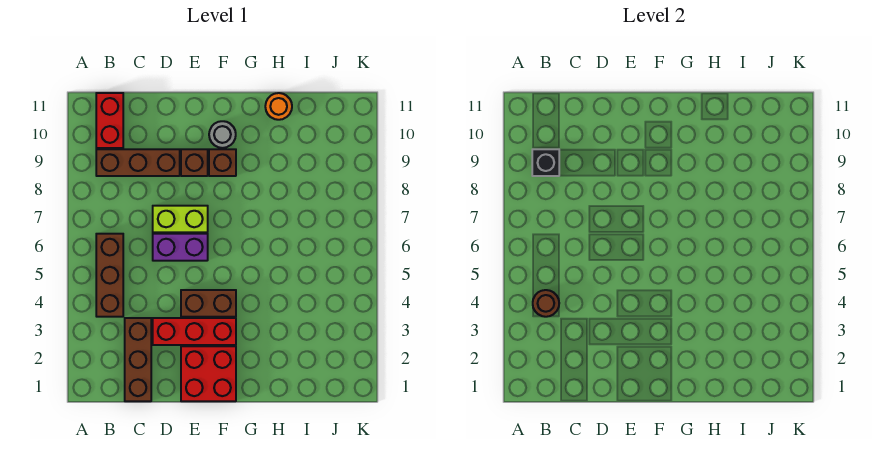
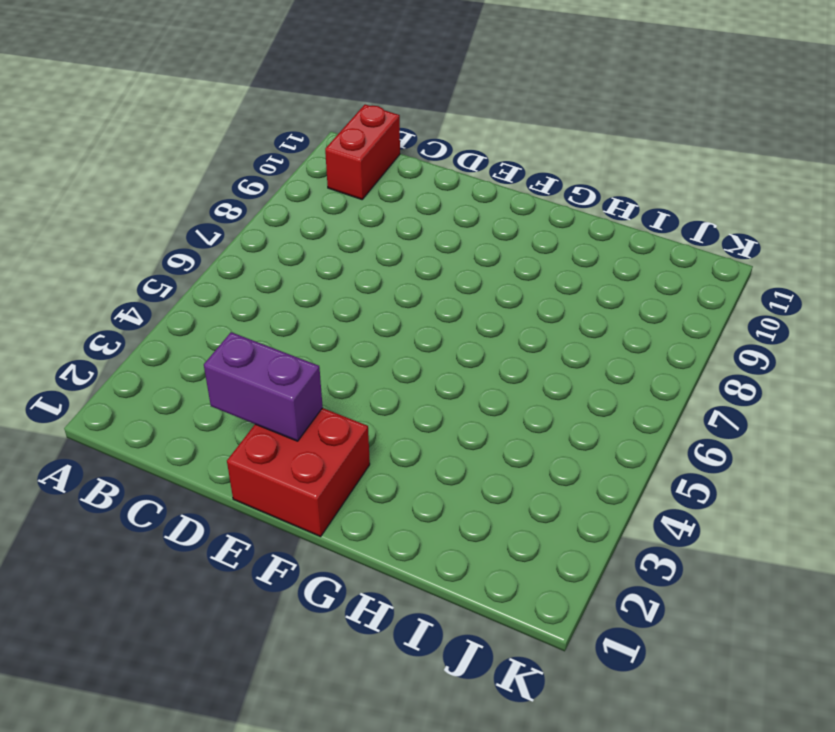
purple 1x2 brick [204,332,323,441] -> purple 1x2 brick moved to [153,234,208,261]
none -> brown 1x3 brick [96,234,123,317]
none -> brown 1x3 brick [96,149,180,176]
none -> brown 1x3 brick [125,318,151,401]

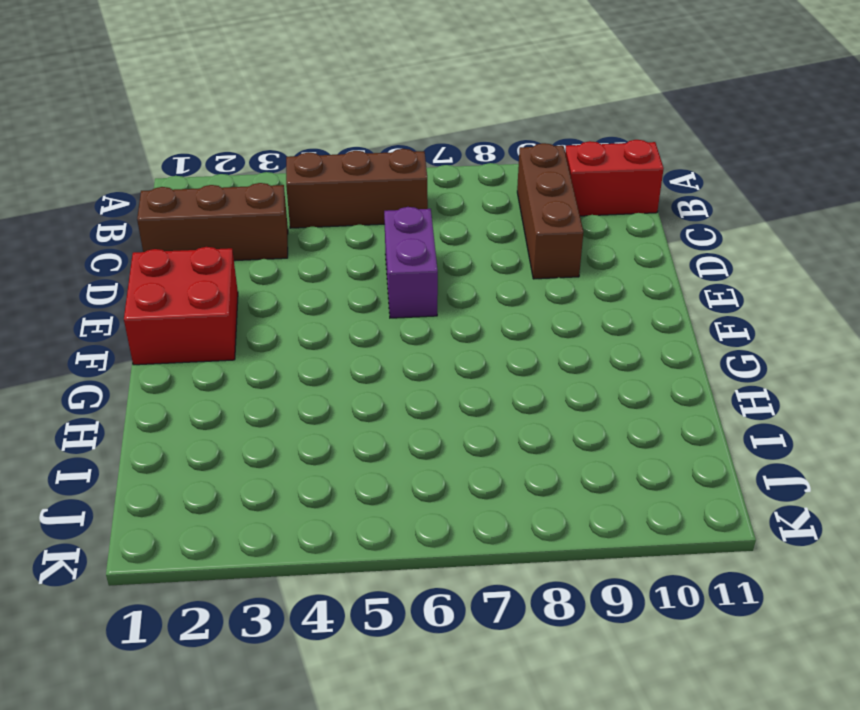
none -> red 1x3 brick [153,318,236,345]
none -> lime 1x2 brick [153,206,208,232]
none -> brown 1x2 brick [181,290,236,317]

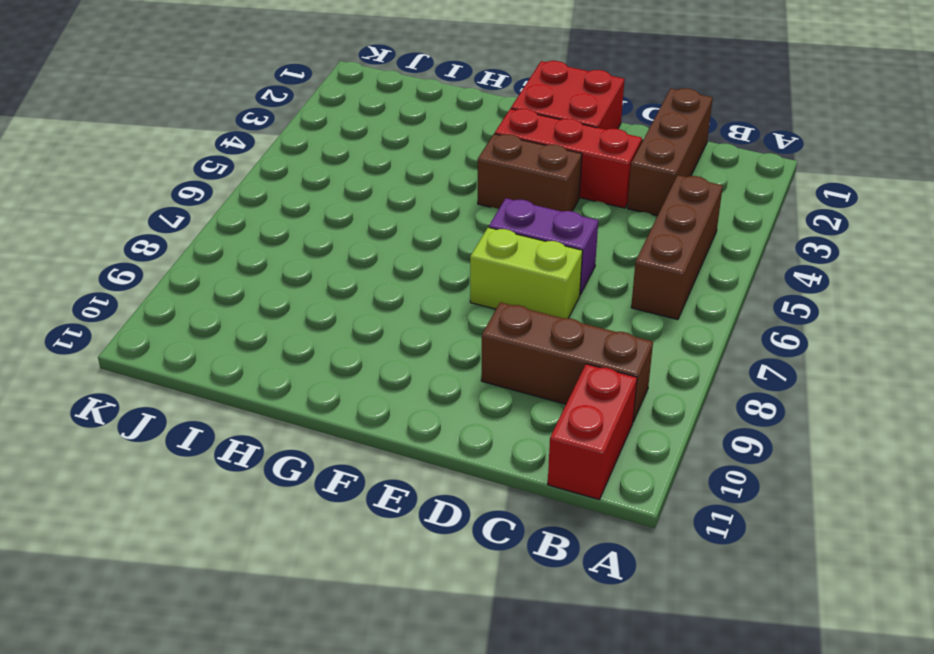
none -> brown 1x1 brick [181,149,208,176]
none -> brown 1x1 brick [209,149,236,176]
none -> grey 1x1 round brick [209,121,236,148]

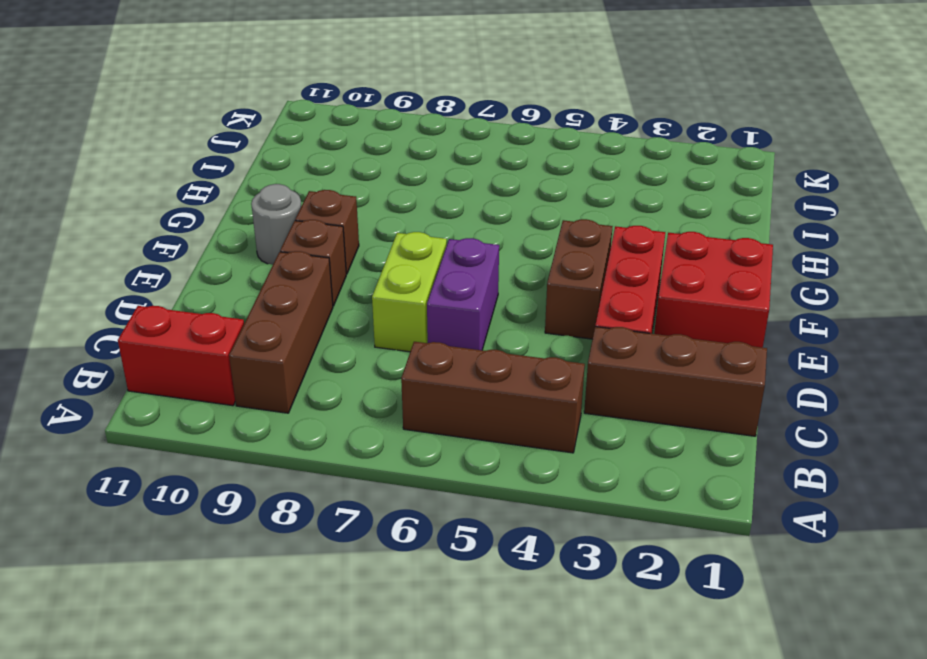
none -> orange 1x1 round brick [265,93,292,120]
none -> brown 1x1 round brick [533,290,559,317]
none -> black 1x1 brick [532,149,559,176]

